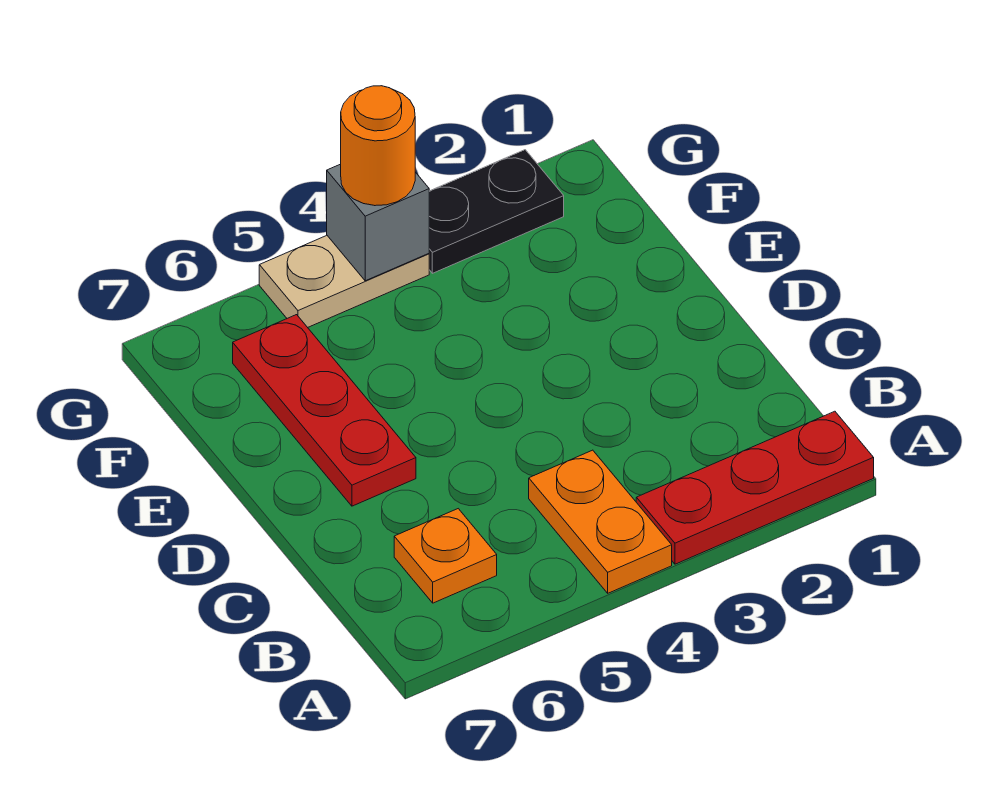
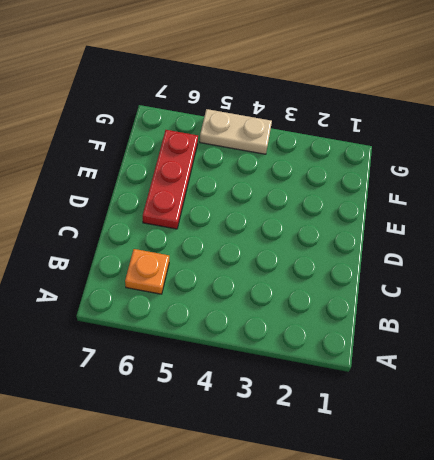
none -> red 1x3 plate [636,411,874,564]
none -> orange 1x2 plate [529,450,672,593]

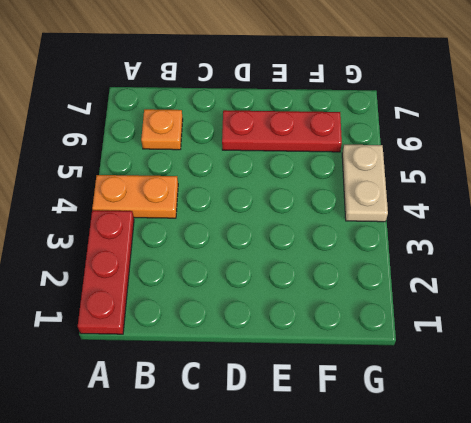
none -> black 1x2 plate [429,150,564,273]
none -> grey 1x1 brick [327,164,429,281]

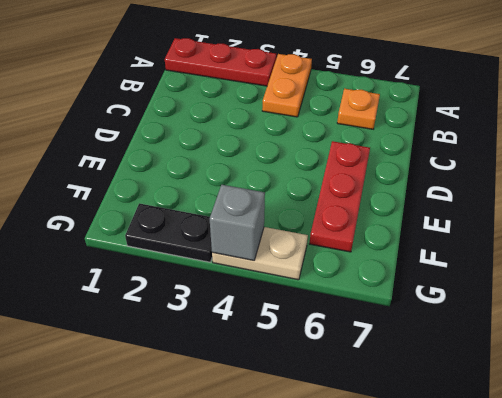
none -> orange 1x1 round brick [341,86,415,206]

